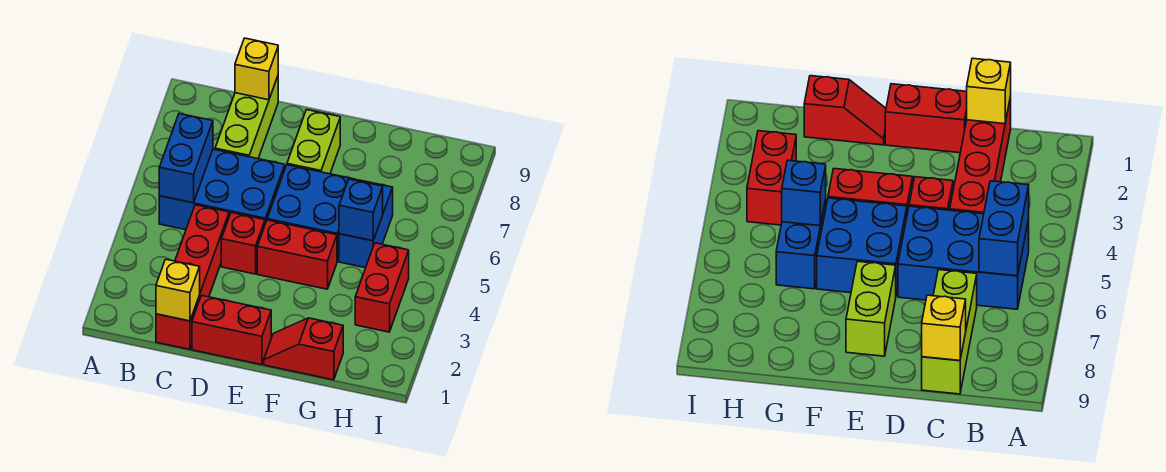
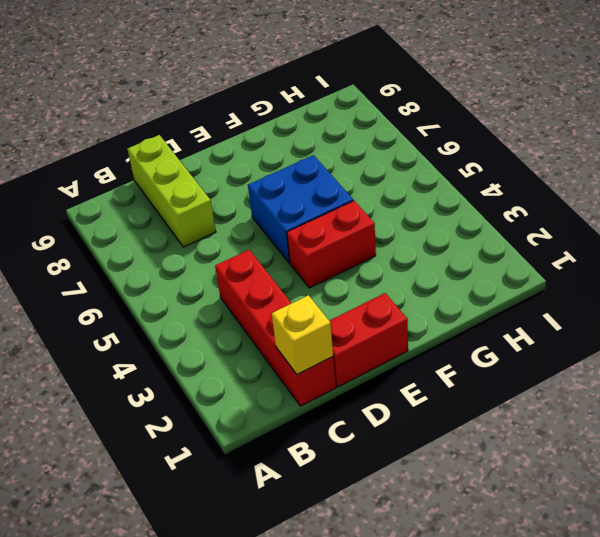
none -> blue 2x3 brick [159,149,285,230]
none -> red 1x1 brick [221,213,265,274]
none -> lime 1x2 brick [287,110,340,174]

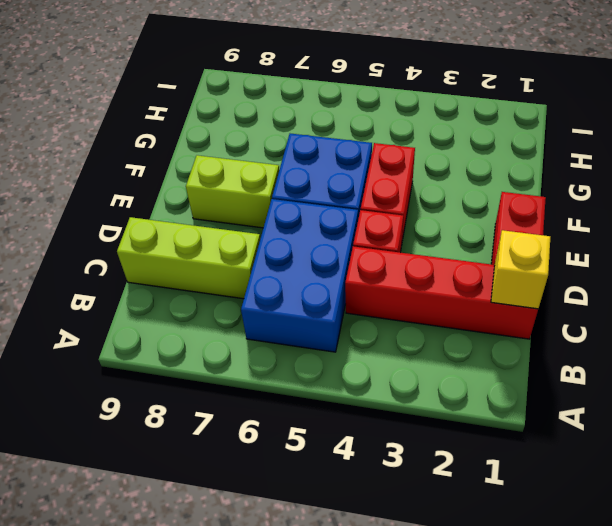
none -> red 1x2 slope [264,318,343,380]
none -> blue 1x2 brick [339,180,393,268]
none -> red 1x2 brick [355,243,409,332]

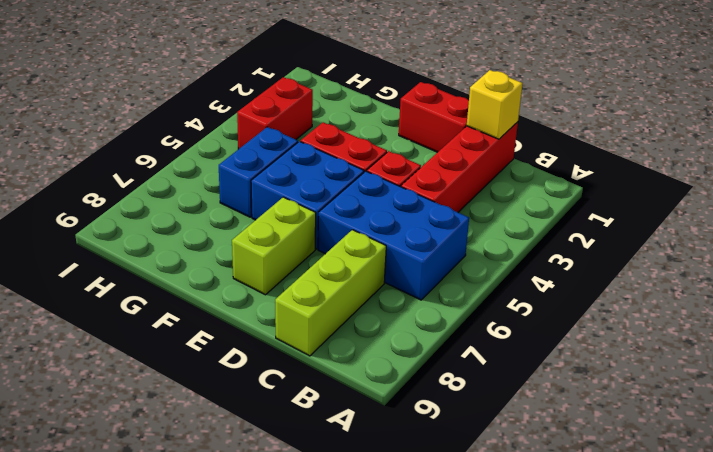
none -> red 1x2 slope [264,318,343,380]
none -> blue 1x2 brick [159,114,213,203]
none -> yellow 1x1 brick [235,38,278,100]

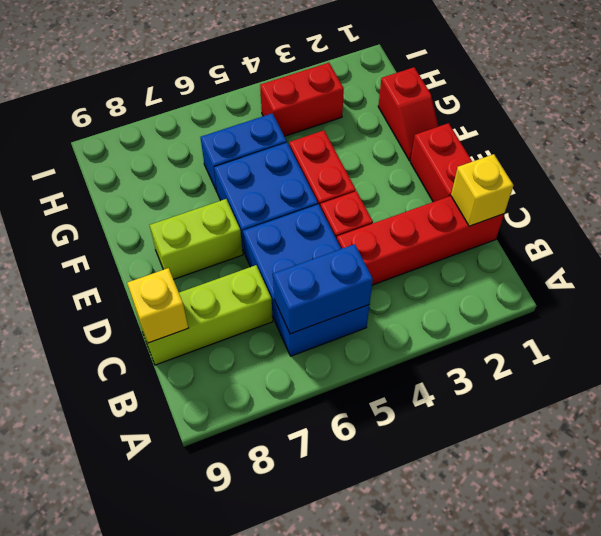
none -> blue 1x1 brick [339,179,383,241]

